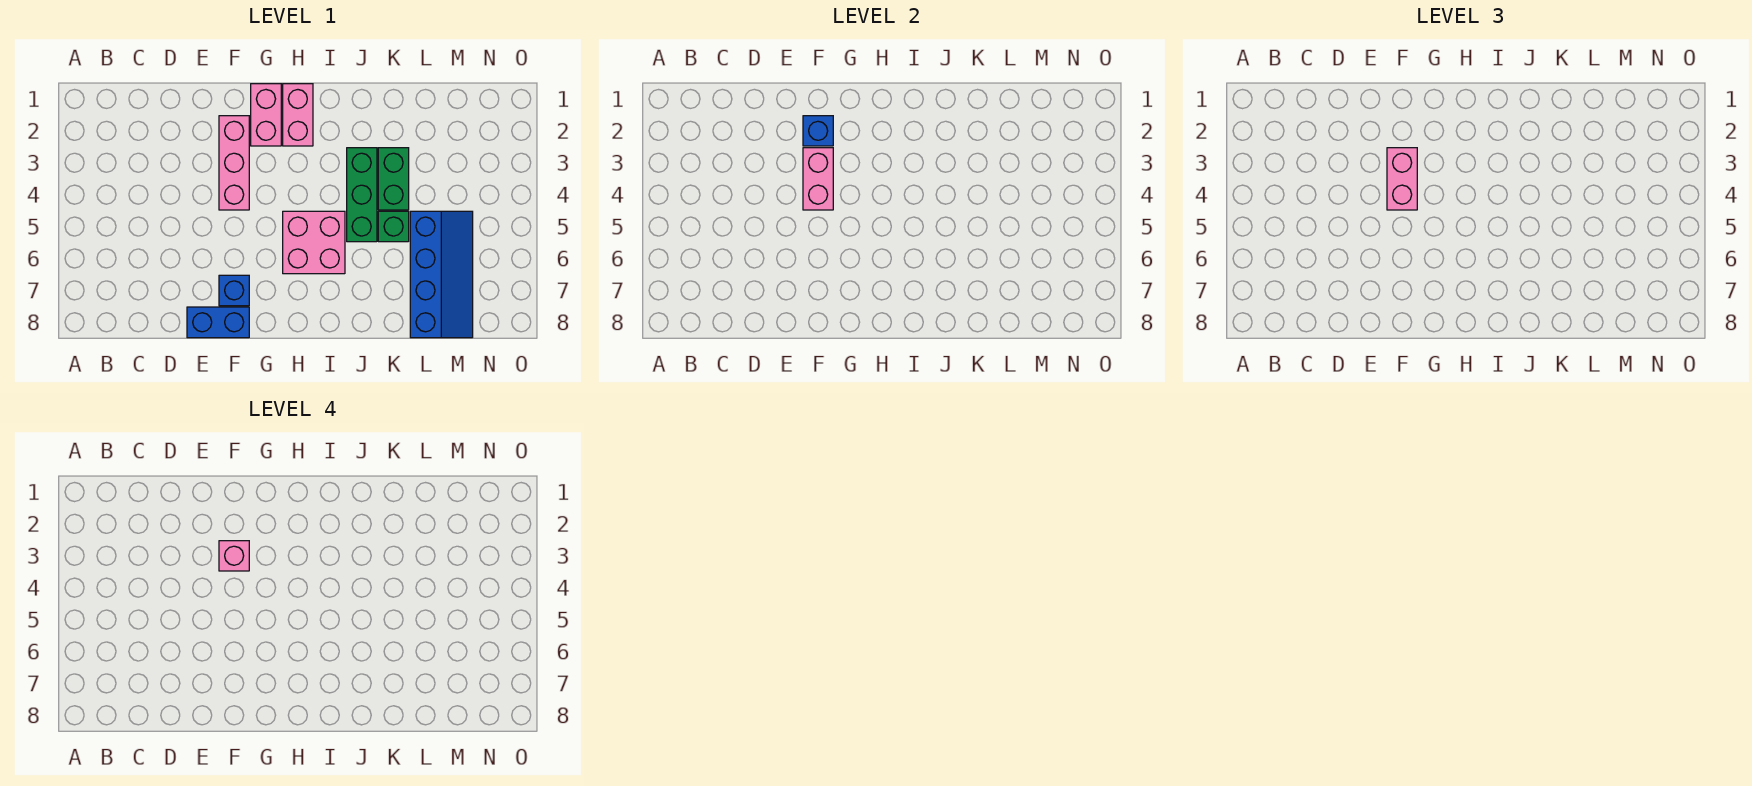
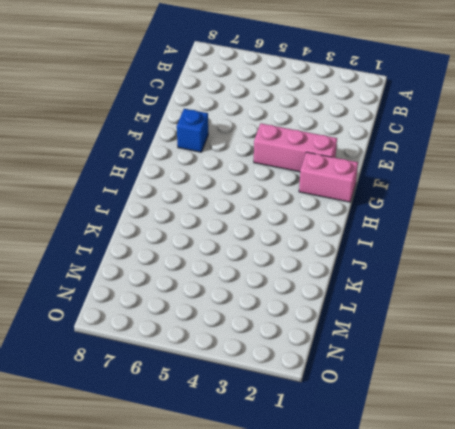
none -> blue 1x2 brick [187,307,249,338]
none -> pink 1x2 brick [283,84,313,146]
none -> pink 2x2 brick [283,211,345,274]

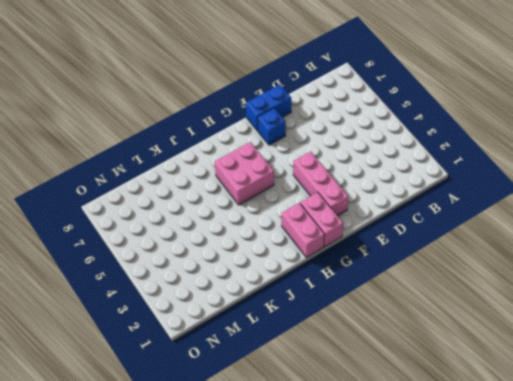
none -> green 1x3 brick [347,148,377,242]
none -> green 1x2 brick [378,148,409,210]
none -> green 1x1 brick [378,211,409,242]

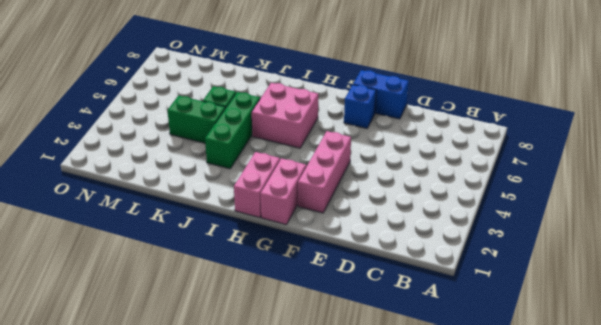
green 1x2 brick [167,96,225,143] -> green 1x2 brick turned to [378,148,409,210]
none -> blue 2x4 slope [410,211,473,338]
none -> blue 1x1 brick [803,116,833,146]
none -> pink 1x2 brick [803,148,833,210]

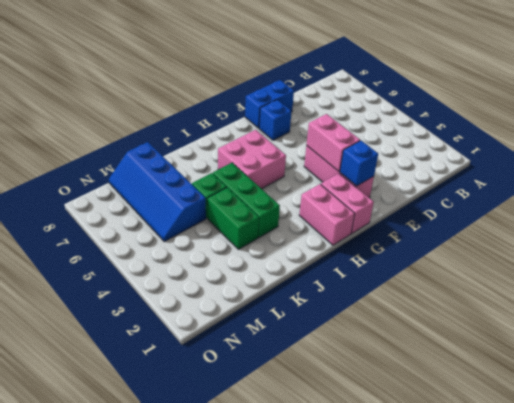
none -> pink 1x2 brick [1387,148,1417,210]
none -> pink 1x1 brick [219,541,249,571]

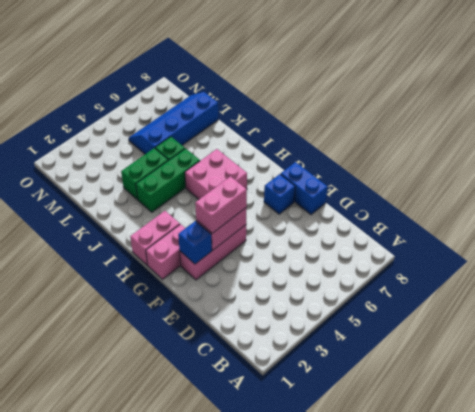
none -> pink 1x1 brick [219,541,249,571]

